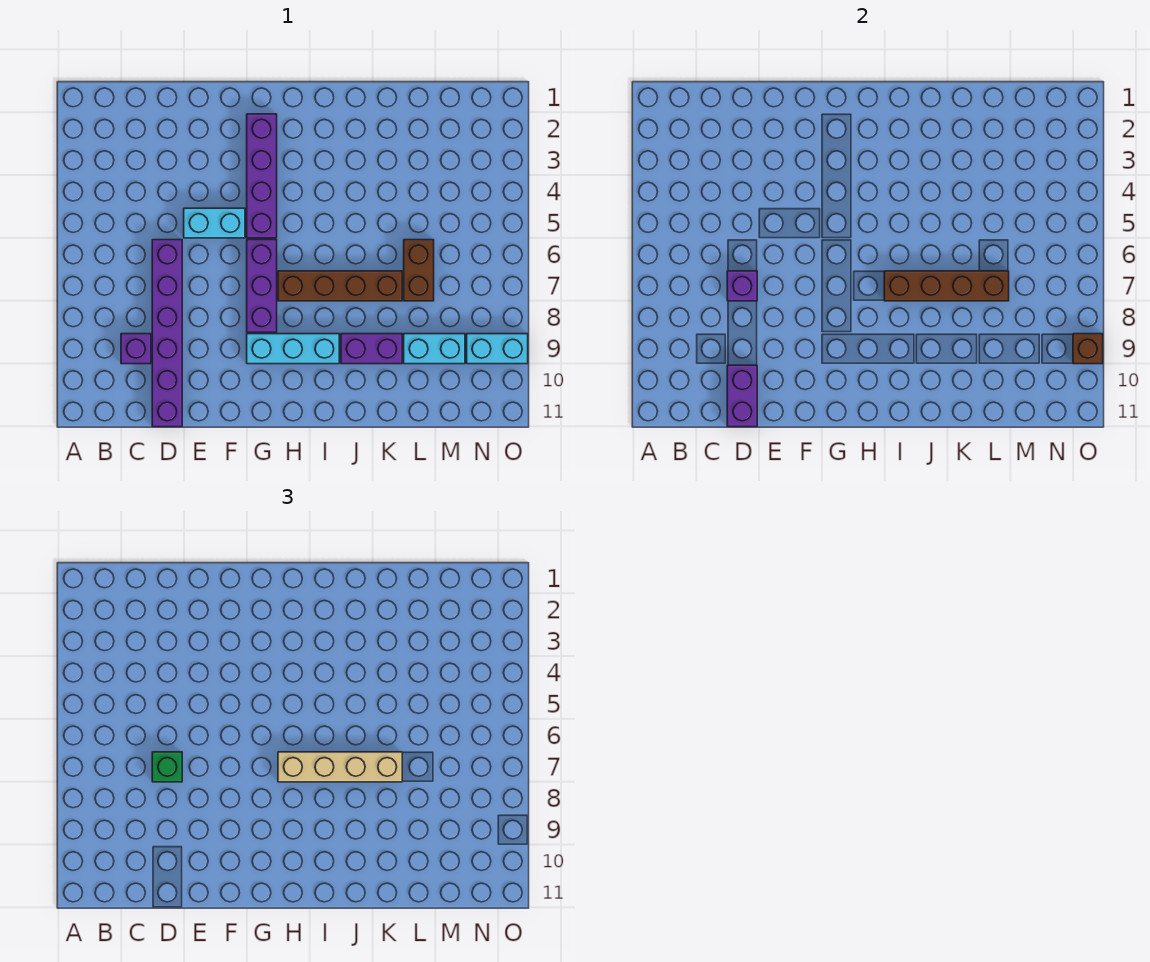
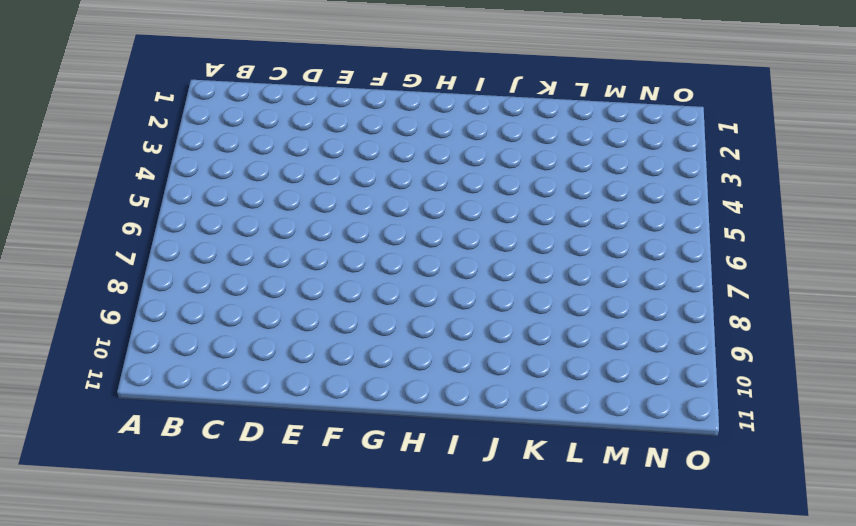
none -> purple 1x1 brick [121,334,151,364]
none -> purple 1x6 brick [152,240,182,427]
none -> cyan 1x2 brick [184,208,245,238]

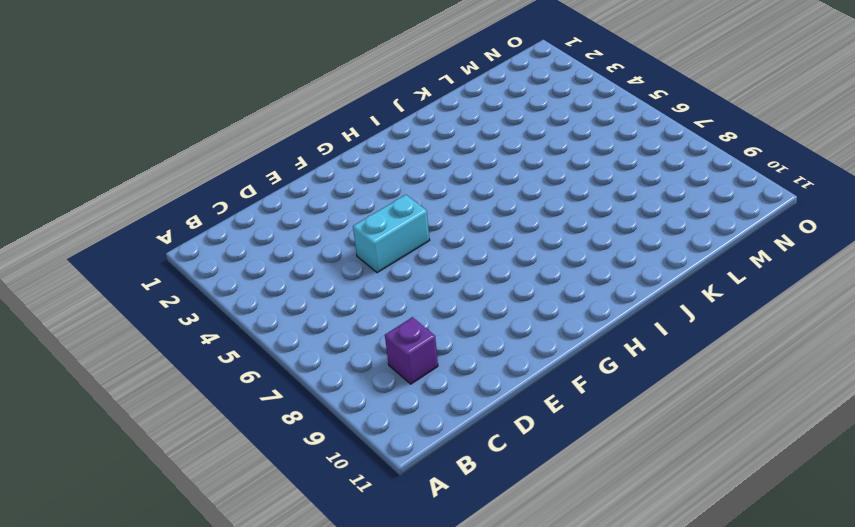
none -> purple 1x6 brick [152,240,182,427]
none -> purple 1x4 brick [247,114,277,238]
none -> purple 1x3 brick [247,240,277,332]

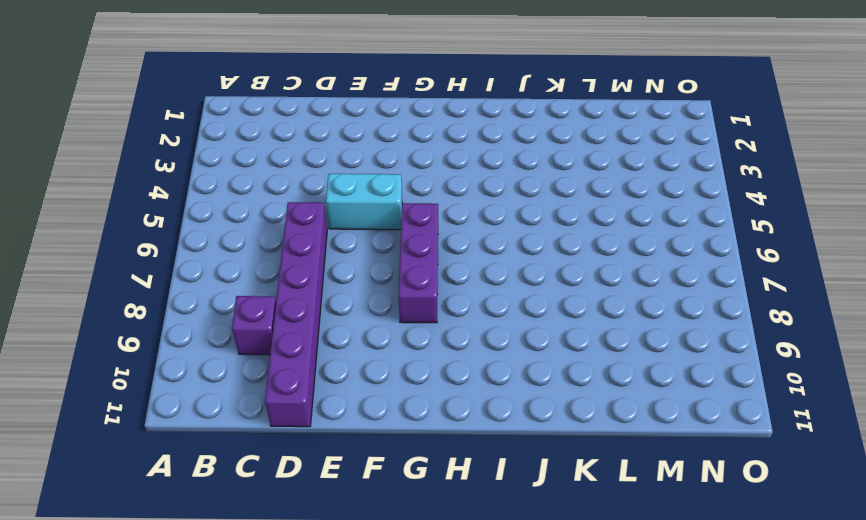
none -> purple 1x4 brick [247,114,277,238]
none -> cyan 1x3 brick [247,334,339,364]
none -> brown 1x4 brick [278,271,402,301]

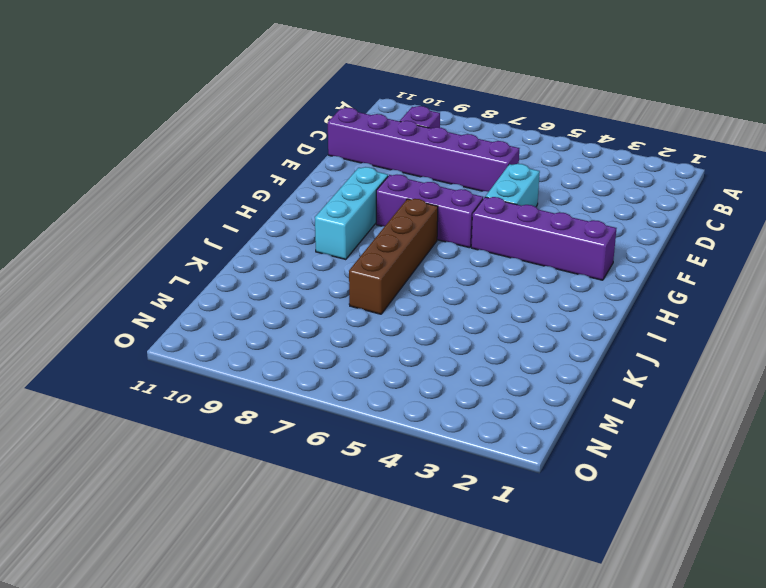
none -> purple 1x2 brick [341,334,402,364]
none -> brown 1x2 brick [404,240,434,301]
none -> cyan 1x2 brick [404,334,465,364]

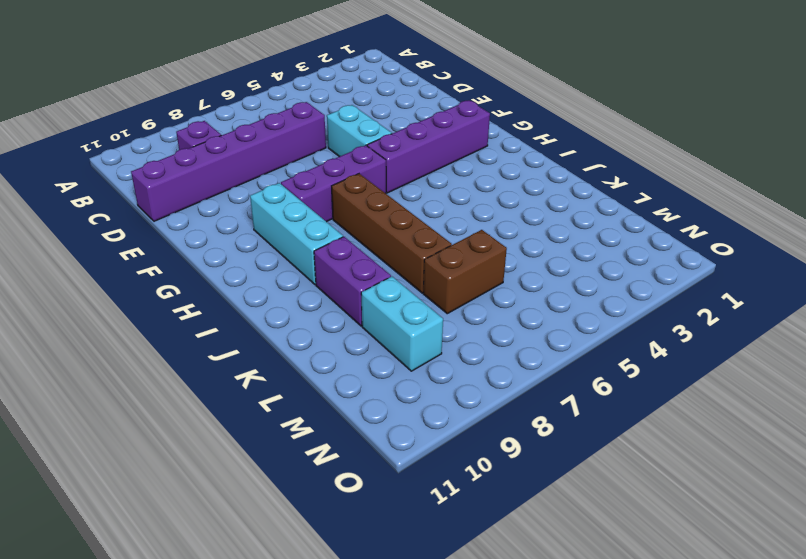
none -> cyan 1x2 brick [467,334,528,364]
none -> purple 1x1 brick [727,271,757,301]
none -> purple 1x2 brick [727,365,757,427]

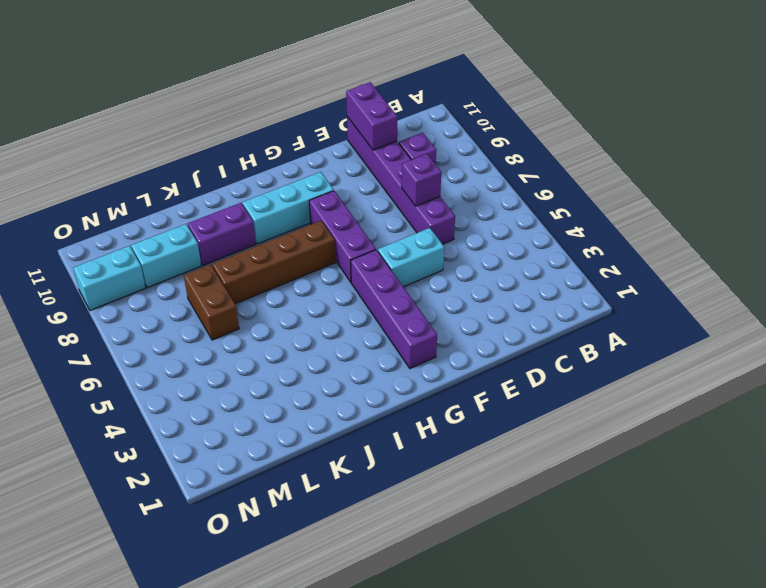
none -> brown 1x4 brick [884,271,1009,301]
none -> brown 1x1 brick [1073,334,1103,364]
none -> green 1x1 brick [152,752,182,782]

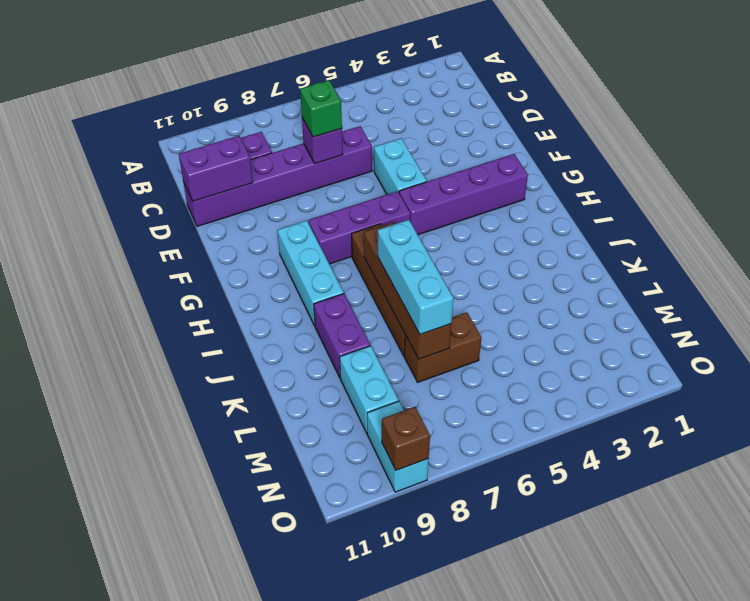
cyan 1x3 brick [378,220,454,335] -> tan 1x4 brick [278,752,402,782]

